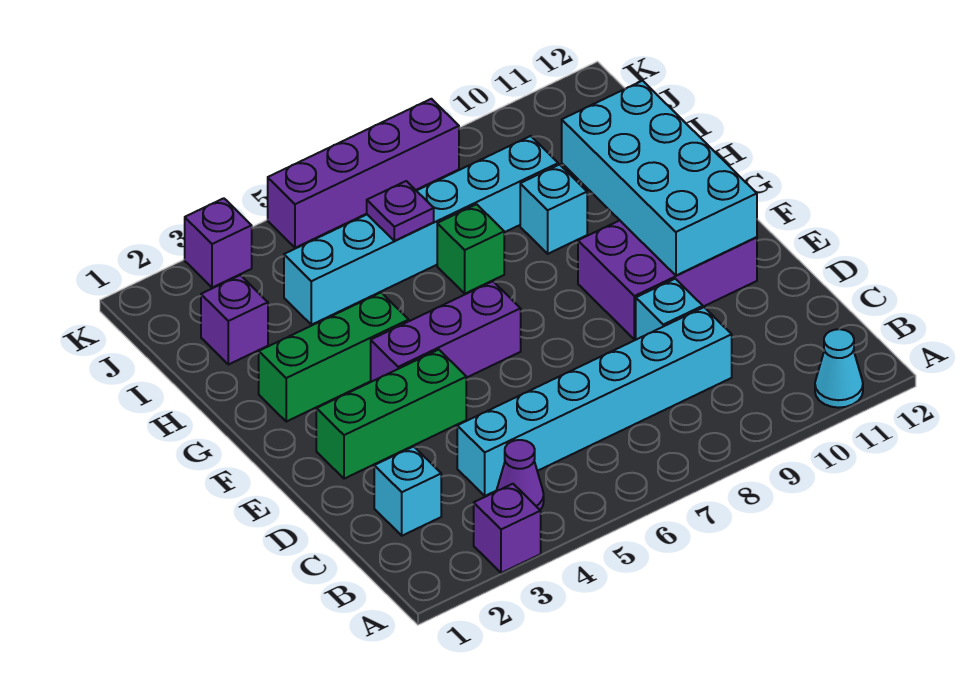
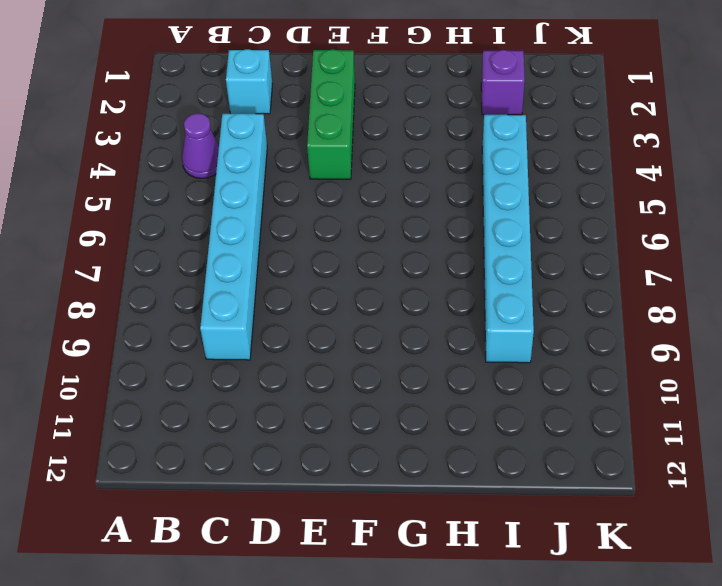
none -> purple 1x1 brick [474,484,541,573]
none -> cyan 1x1 cone [815,329,863,408]
none -> cyan 1x1 brick [636,279,703,340]

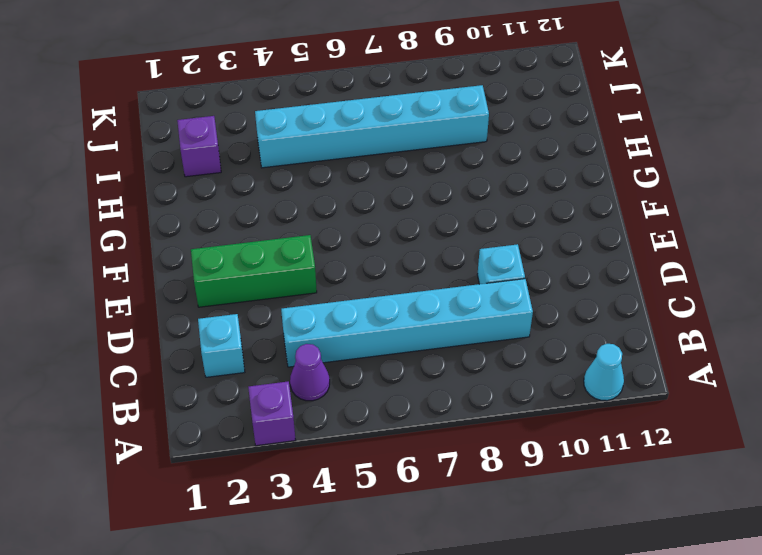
none -> purple 2x3 brick [578,221,757,339]
none -> purple 1x3 brick [371,281,521,382]
none -> green 1x3 brick [259,293,409,422]

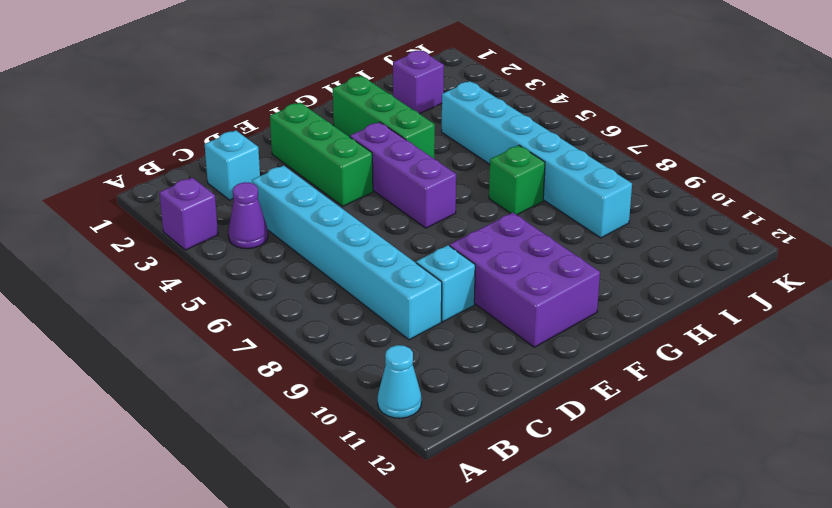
none -> cyan 1x1 brick [520,165,587,254]
none -> purple 1x1 brick [185,198,252,288]
none -> purple 1x4 brick [268,99,459,248]

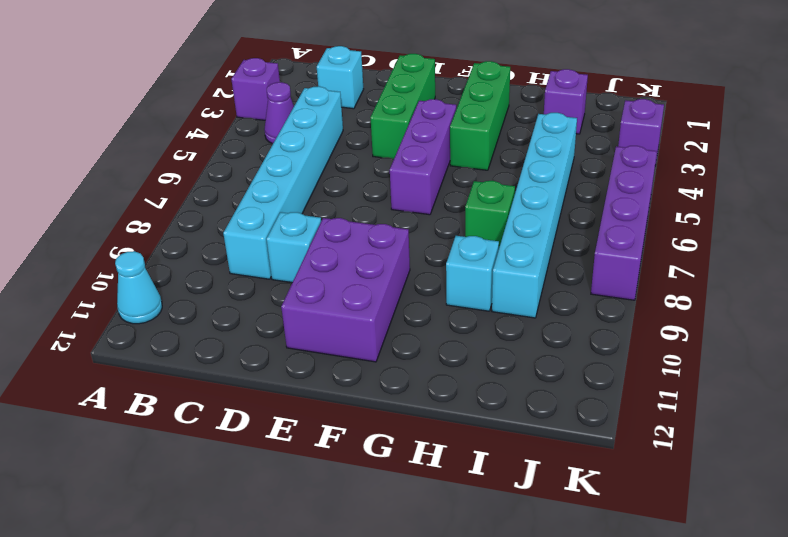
none -> cyan 2x4 brick [562,81,757,275]
none -> purple 1x1 plate [367,181,434,241]

